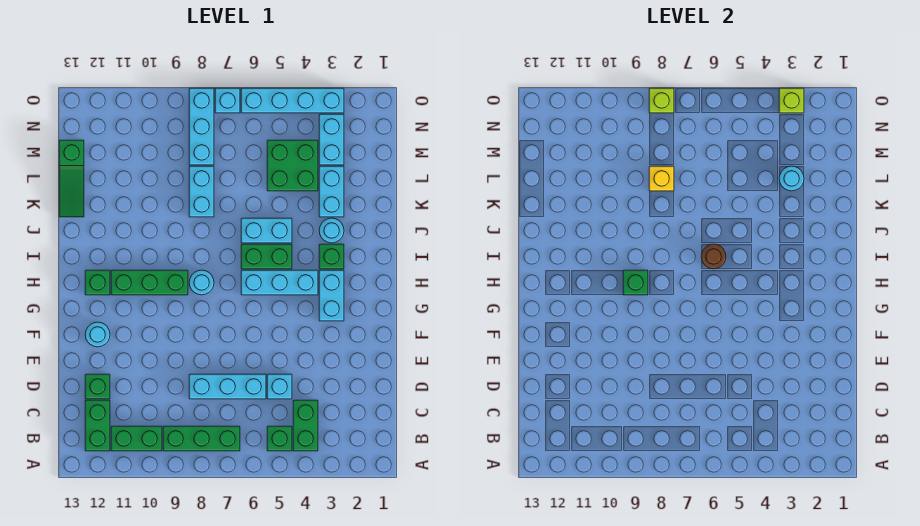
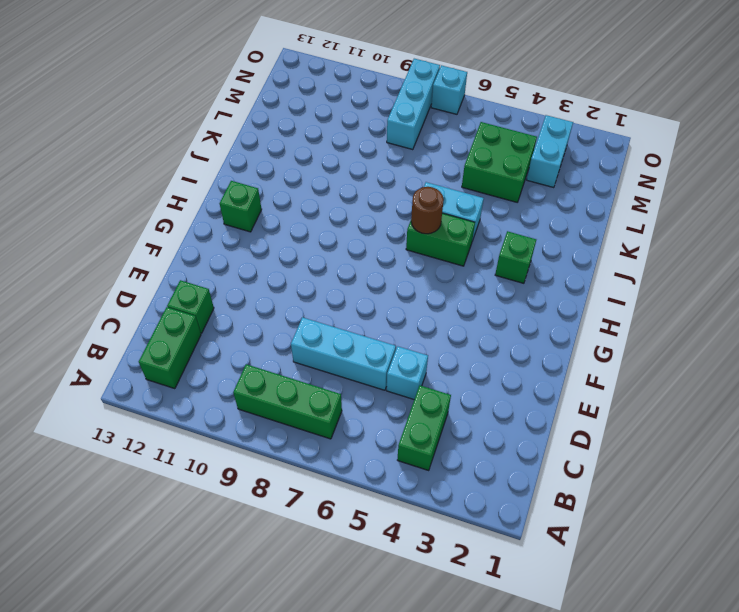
none -> green 1x1 brick [267,426,292,451]
none -> green 1x2 brick [111,426,162,451]
none -> cyan 1x1 round brick [85,322,110,347]
none -> cyan 1x2 brick [319,270,344,321]

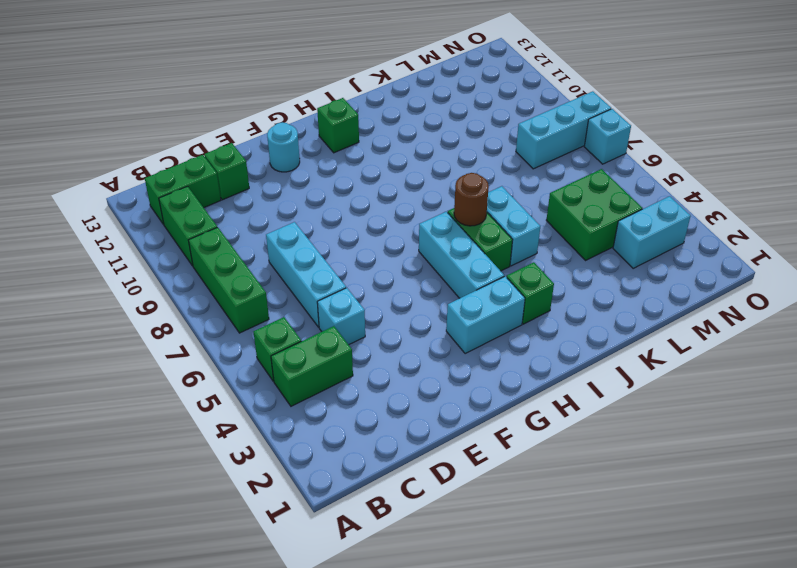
none -> cyan 1x1 round brick [189,270,214,295]
none -> green 1x3 brick [111,270,188,295]
none -> cyan 1x1 round brick [319,218,344,243]
none -> cyan 1x2 brick [319,166,344,217]

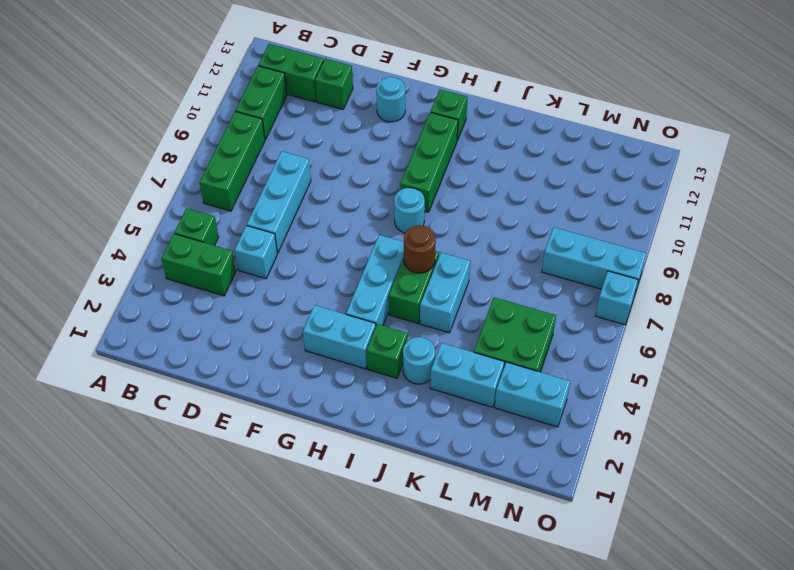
none -> cyan 1x2 brick [189,166,214,217]
none -> green 1x3 slope [59,140,84,217]
none -> cyan 1x4 brick [241,88,344,113]
none -> green 1x1 brick [623,270,648,295]

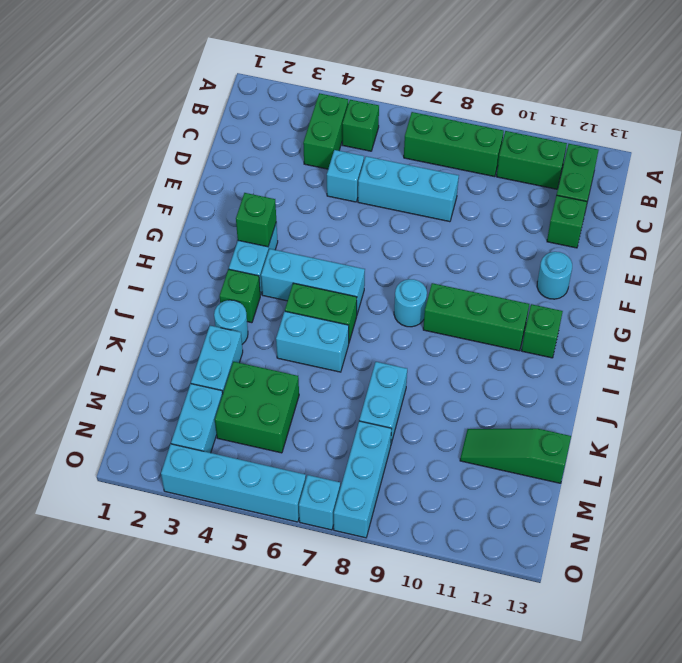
green 1x1 brick [236,193,276,247] -> green 1x1 brick moved to [623,270,648,295]
green 1x3 slope [460,428,571,483] -> green 1x3 slope turned to [59,140,84,217]
none -> brown 1x1 round brick [701,244,726,269]
none -> cyan 1x1 round brick [779,166,804,191]
none -> yellow 1x1 brick [649,166,674,191]
none -> lime 1x1 brick [779,88,804,113]

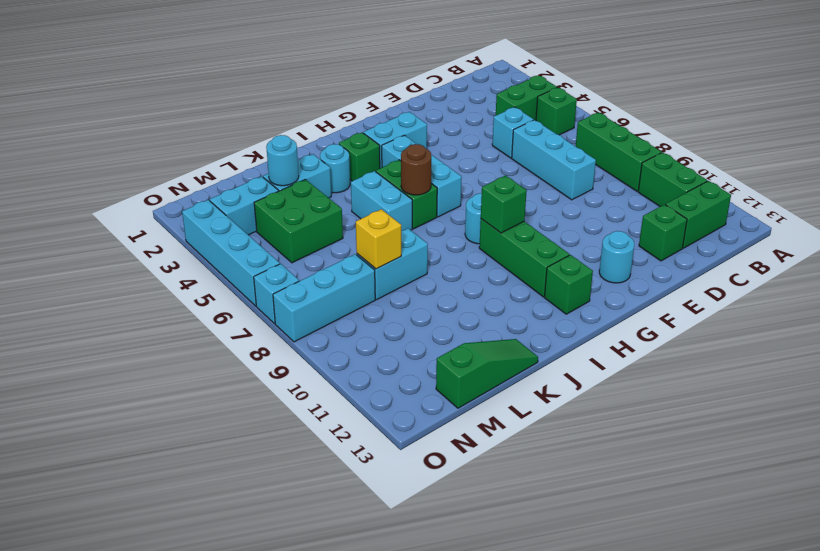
none -> lime 1x1 brick [779,88,804,113]
none -> lime 1x1 brick [649,88,674,113]

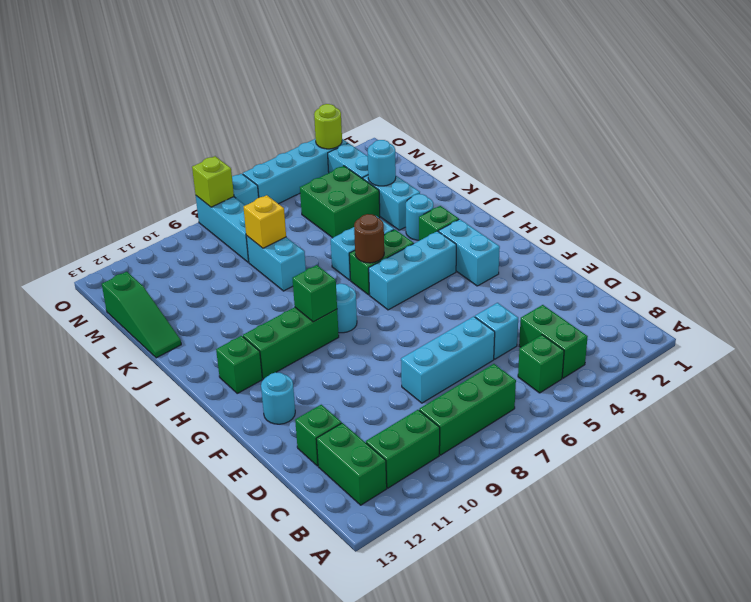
lime 1x1 round brick [314,104,342,149] -> lime 1x1 brick [779,88,804,113]

